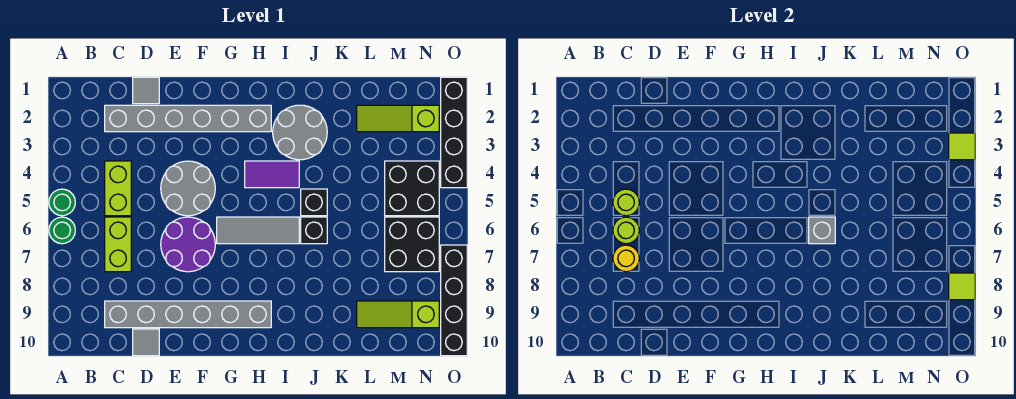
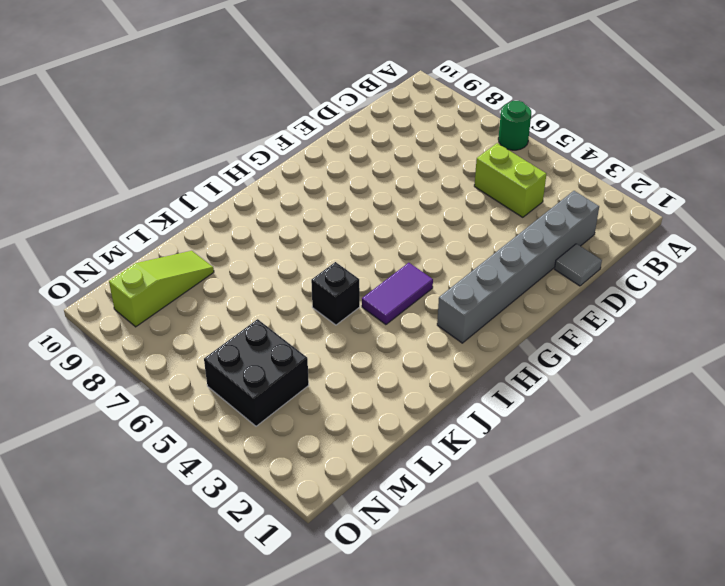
none -> green 1x1 round brick [49,189,75,216]
none -> lime 1x2 brick [105,217,131,272]
none -> grey 1x6 brick [105,301,271,328]

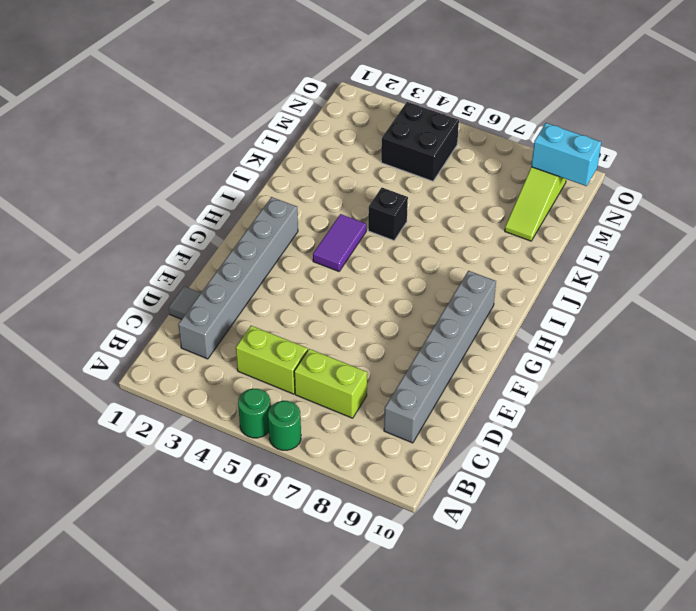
cyan 1x2 brick [531,123,601,186] -> none
none -> grey 1x1 tile [133,329,159,356]
none -> grey 2x2 round brick [161,161,215,216]
none -> purple 2x2 round brick [161,217,215,272]

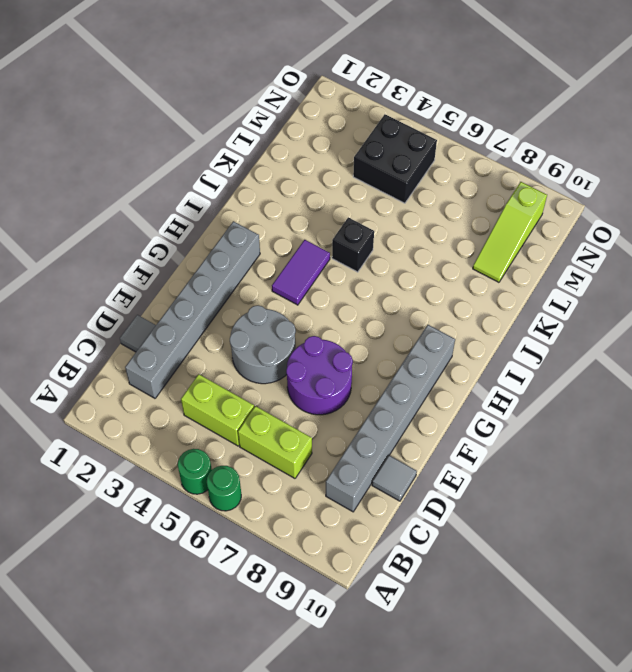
none -> grey 1x3 tile [217,217,299,244]
none -> grey 2x2 round brick [273,105,327,160]
none -> black 1x1 brick [301,217,327,244]

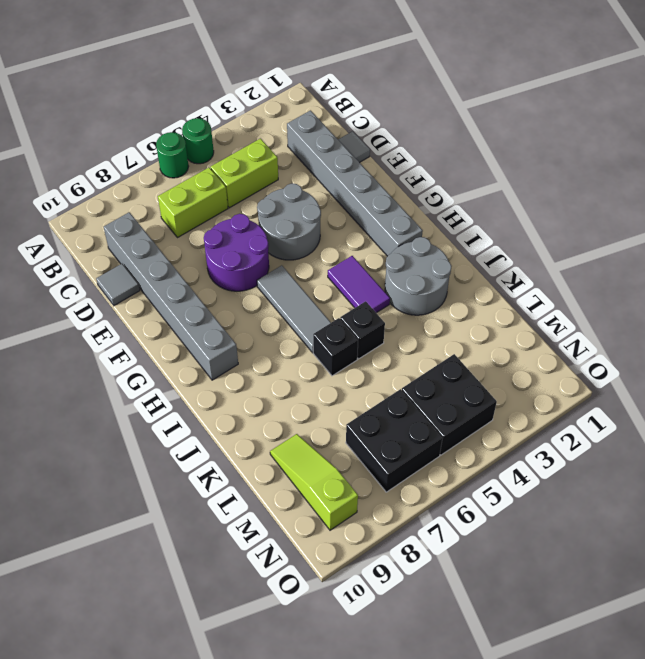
none -> lime 1x3 slope [357,105,439,132]
none -> black 1x4 brick [441,77,467,188]
none -> black 1x4 brick [441,245,467,356]

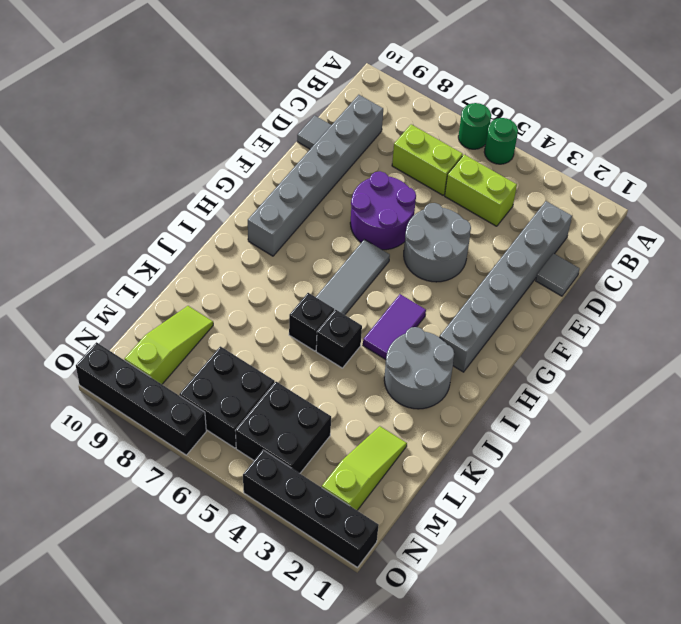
none -> lime 1x1 round brick [613,189,639,216]
none -> lime 1x1 round brick [613,217,639,244]
none -> yellow 1x1 round brick [613,245,639,272]

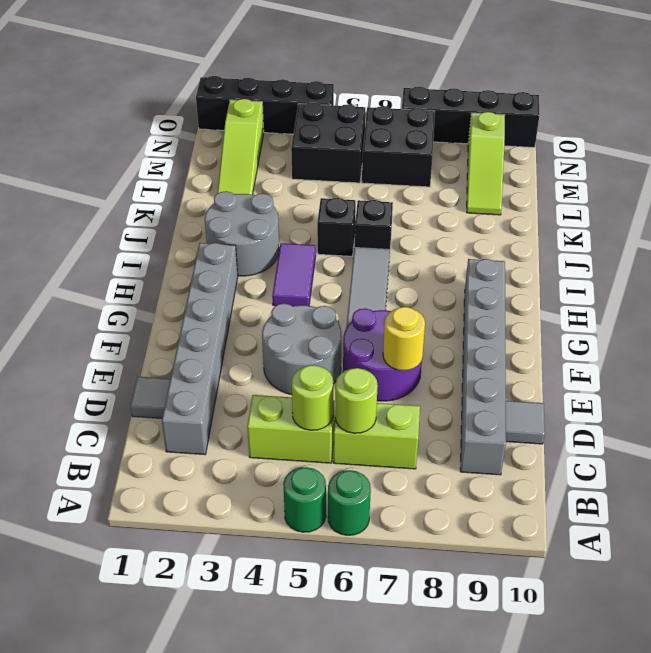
yellow 1x1 round brick [383,307,425,370] -> yellow 1x1 round brick moved to [613,245,639,272]
none -> grey 1x1 brick [809,217,835,244]
none -> lime 1x1 tile [949,133,975,160]
none -> lime 1x1 tile [949,273,975,300]

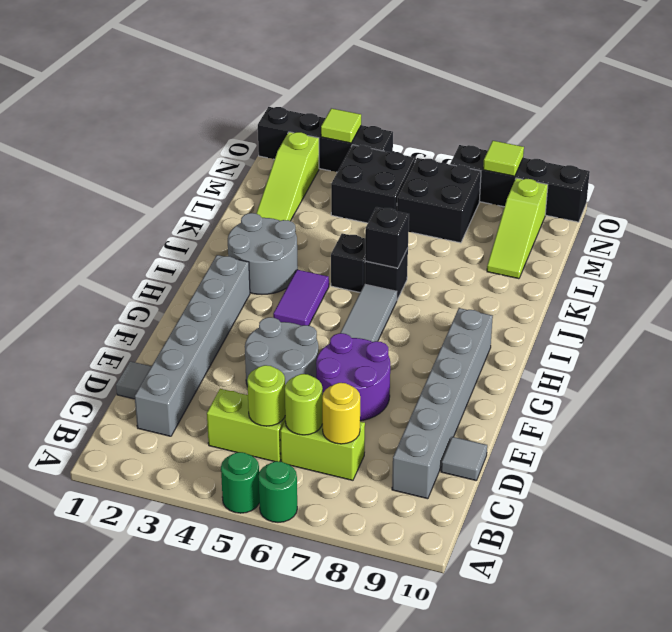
black 1x1 brick [365,207,409,268] -> grey 1x1 brick [809,217,835,244]

